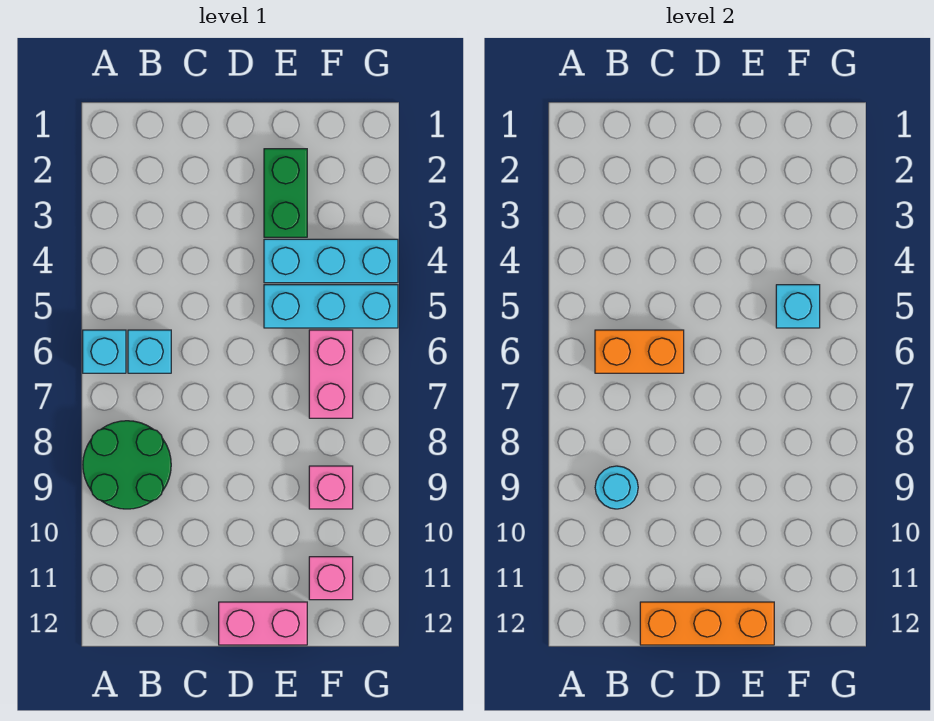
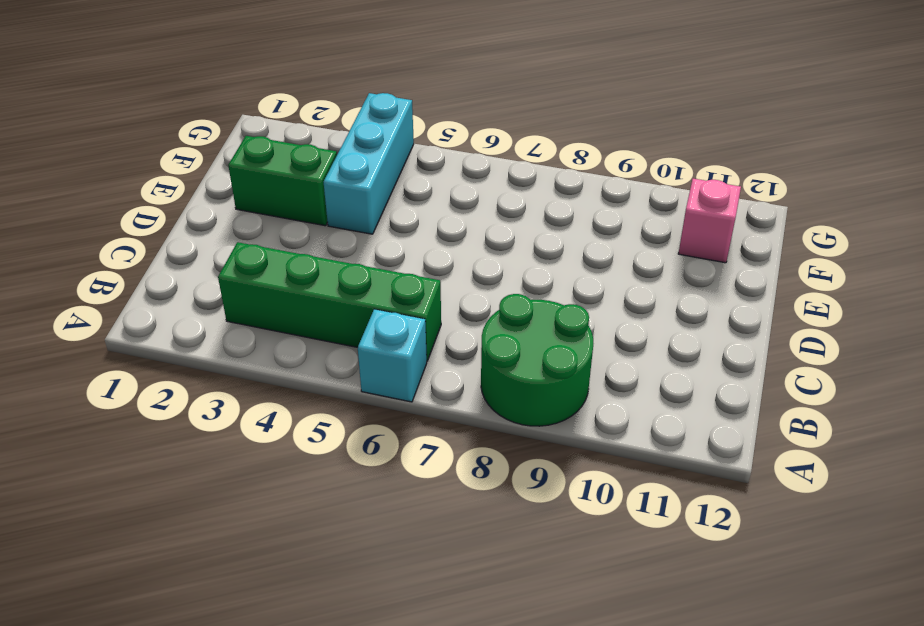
green 1x4 brick [218,242,441,361] -> cyan 1x1 brick [128,330,171,373]
none -> pink 1x2 brick [219,602,307,645]
none -> cyan 1x3 brick [264,285,398,328]
none -> pink 1x2 brick [309,330,353,418]

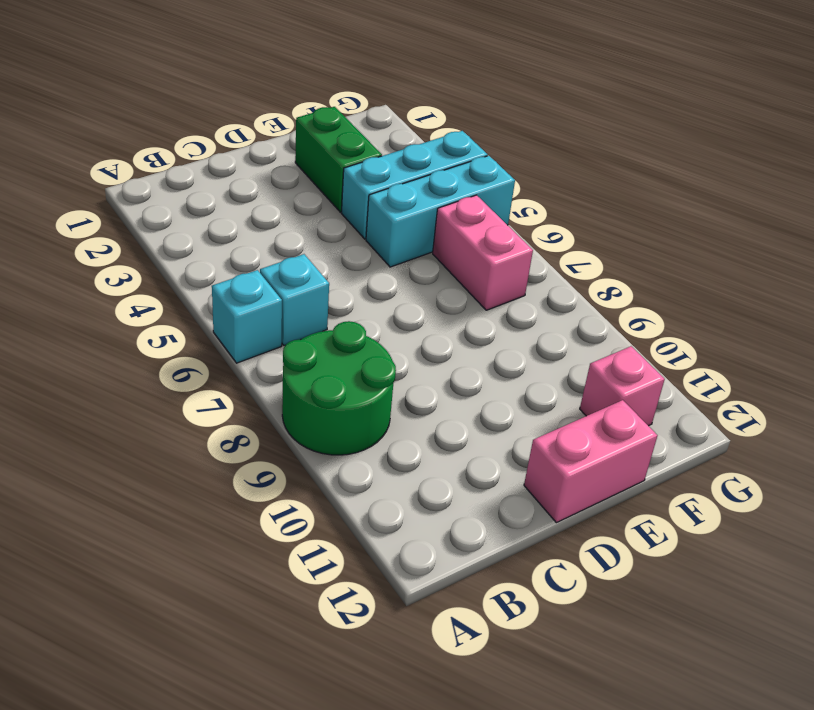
none -> pink 1x1 brick [309,466,353,509]
none -> orange 1x2 brick [595,330,684,373]
none -> cyan 1x1 round brick [595,466,638,509]

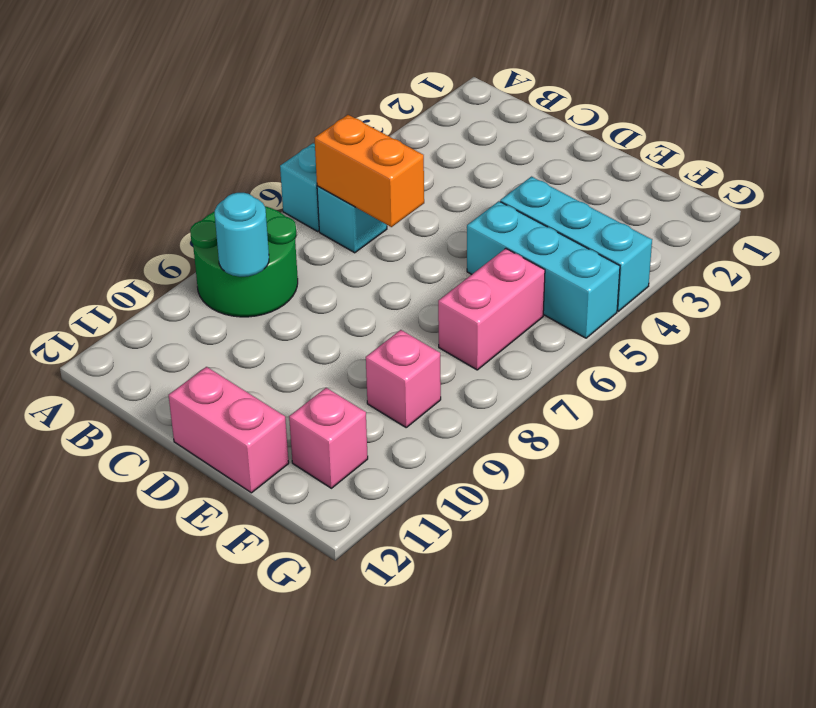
none -> green 1x2 brick [264,149,307,237]
none -> orange 1x3 brick [640,602,774,645]
none -> cyan 1x1 brick [776,285,820,328]

